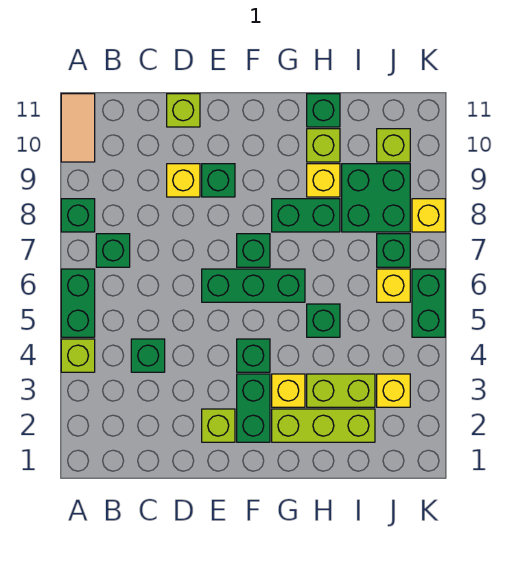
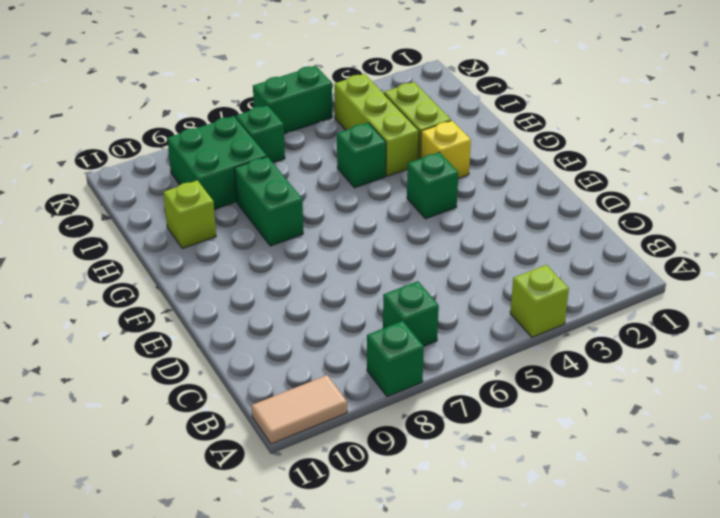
lime 1x3 brick [334,74,419,176] -> lime 1x3 brick moved to [272,409,375,442]
none -> green 1x2 brick [61,269,95,337]
none -> green 1x1 brick [131,339,165,372]
none -> yellow 1x1 brick [167,164,200,197]

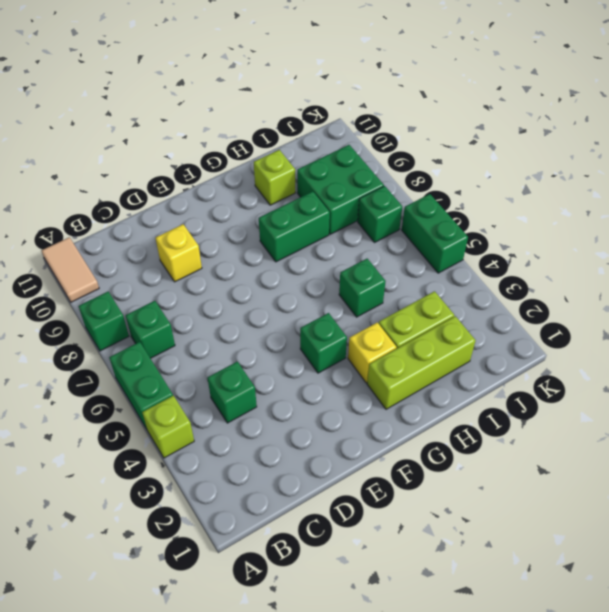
none -> lime 1x1 brick [167,94,200,127]
none -> lime 1x1 brick [202,409,235,442]
none -> green 1x3 brick [202,269,305,302]

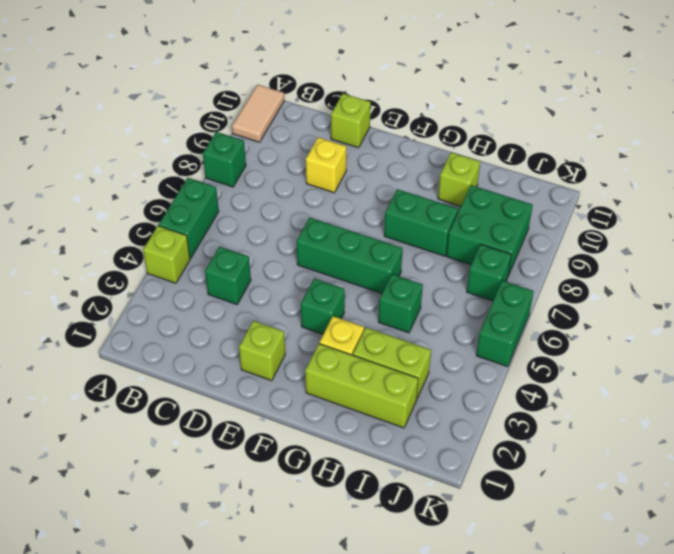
none -> green 1x1 brick [96,234,130,267]
none -> green 1x1 brick [202,164,235,197]
none -> green 1x2 brick [237,374,270,442]

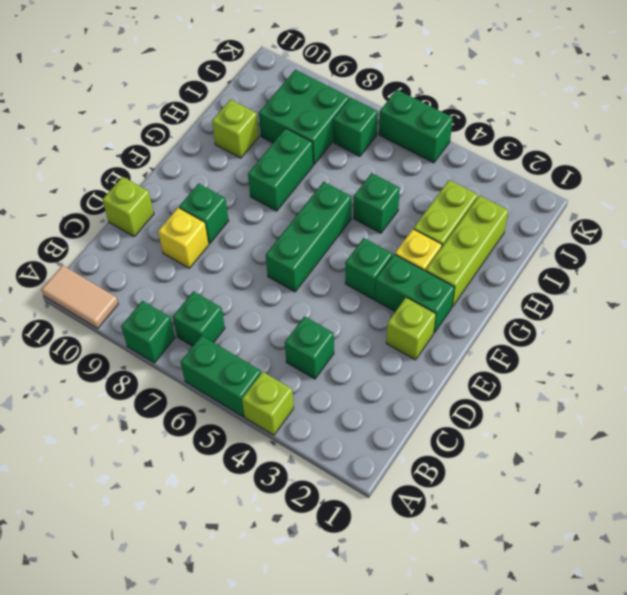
none -> green 1x1 brick [237,234,270,267]
none -> yellow 1x1 brick [307,164,340,197]
none -> green 1x1 brick [307,94,340,127]

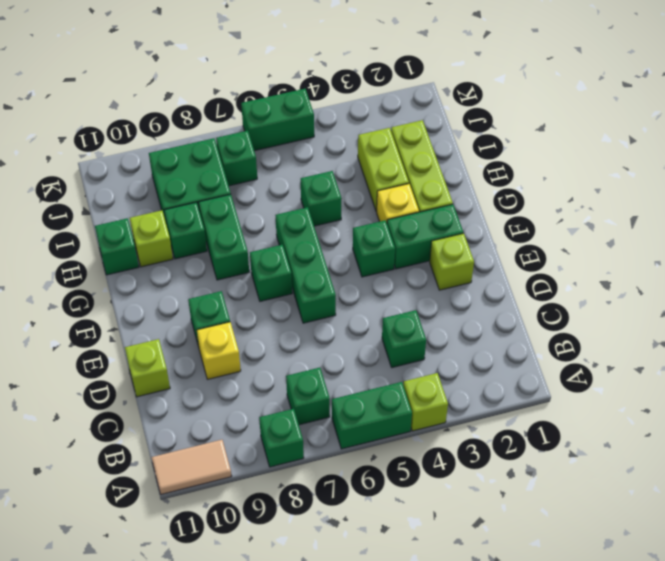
green 1x1 brick [164,202,207,259] -> yellow 1x1 brick [307,164,340,197]
none -> yellow 1x1 brick [377,374,410,407]
none -> yellow 1x1 brick [377,269,410,302]
none -> lime 1x1 brick [377,129,410,162]

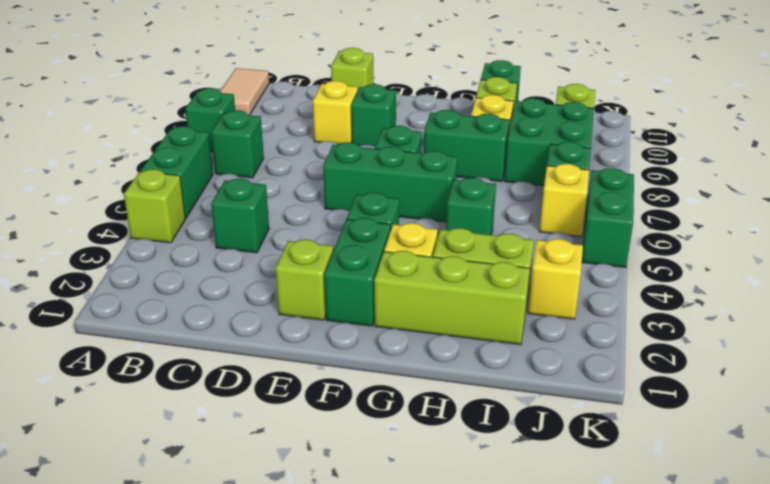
none -> yellow 1x1 brick [412,199,445,232]

